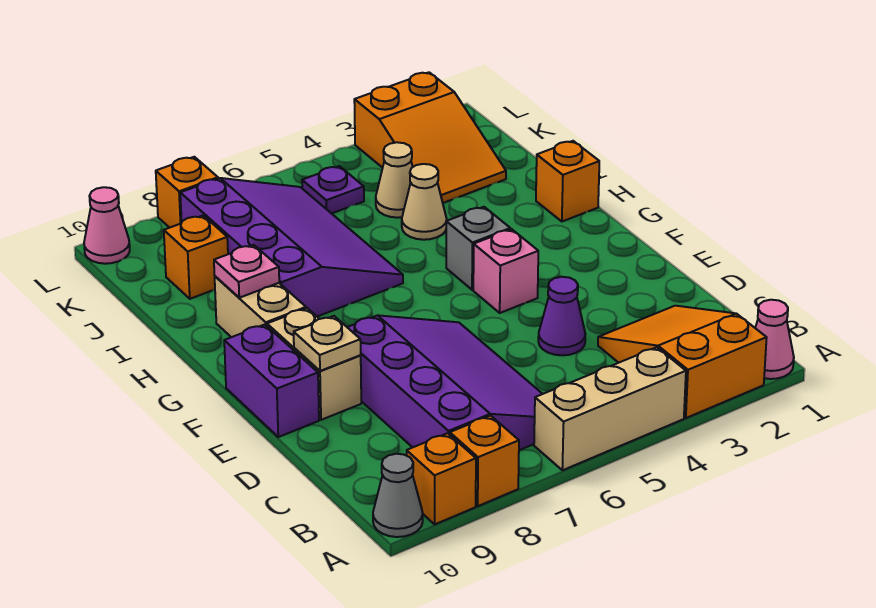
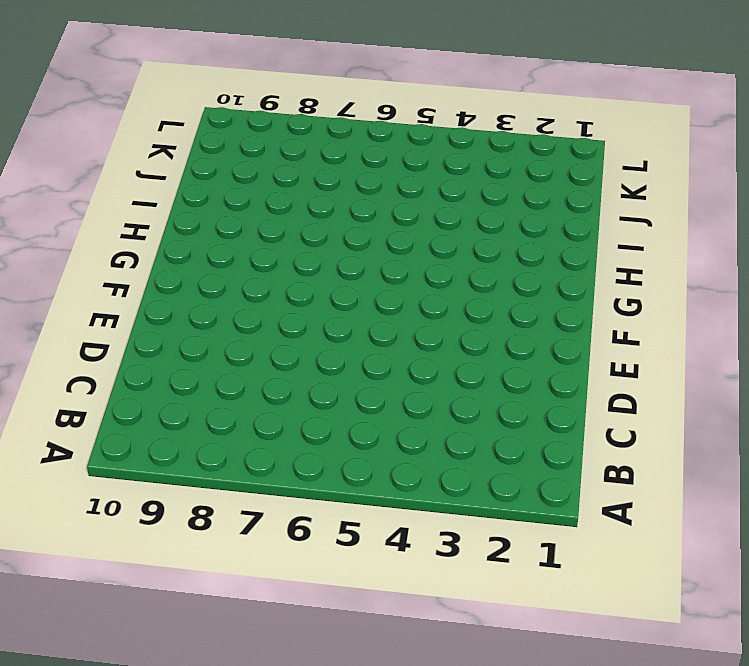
none -> pink 1x1 cone [755,300,794,379]
none -> orange 2x3 slope [598,306,767,418]
none -> tan 1x3 brick [534,347,686,470]

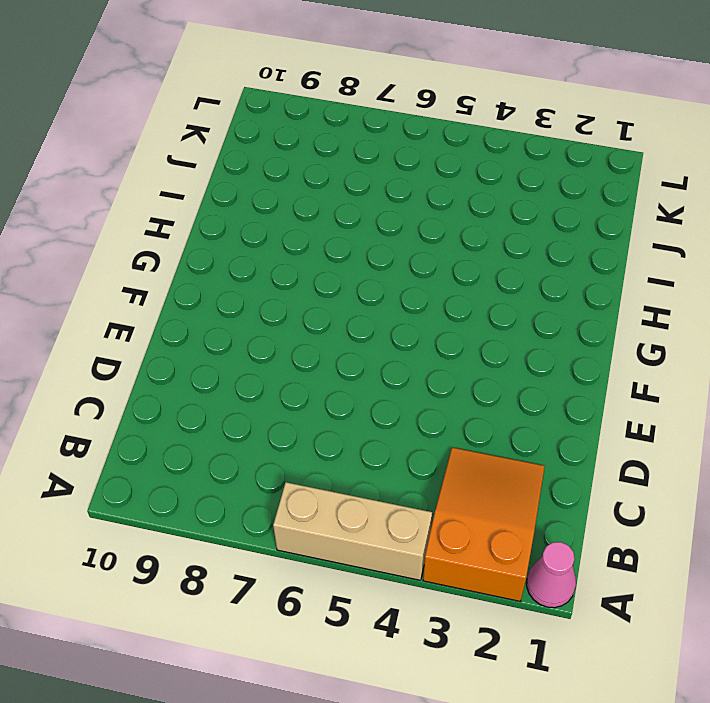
none -> orange 1x1 brick [450,416,519,506]
none -> orange 1x1 brick [407,433,476,524]
none -> grey 1x1 cone [373,454,423,537]

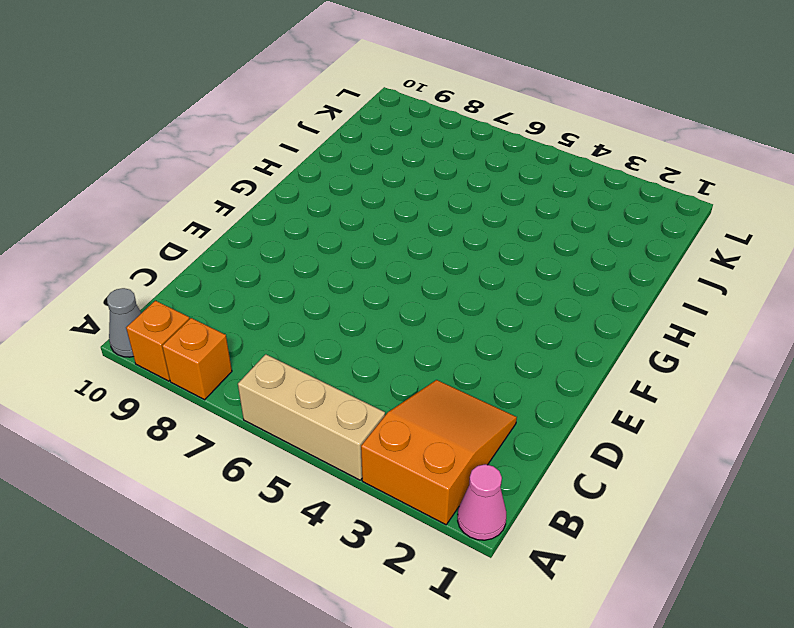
none -> purple 3x4 slope [347,315,542,450]
none -> purple 1x1 cone [538,277,585,355]
none -> tan 1x2 brick [267,308,361,420]

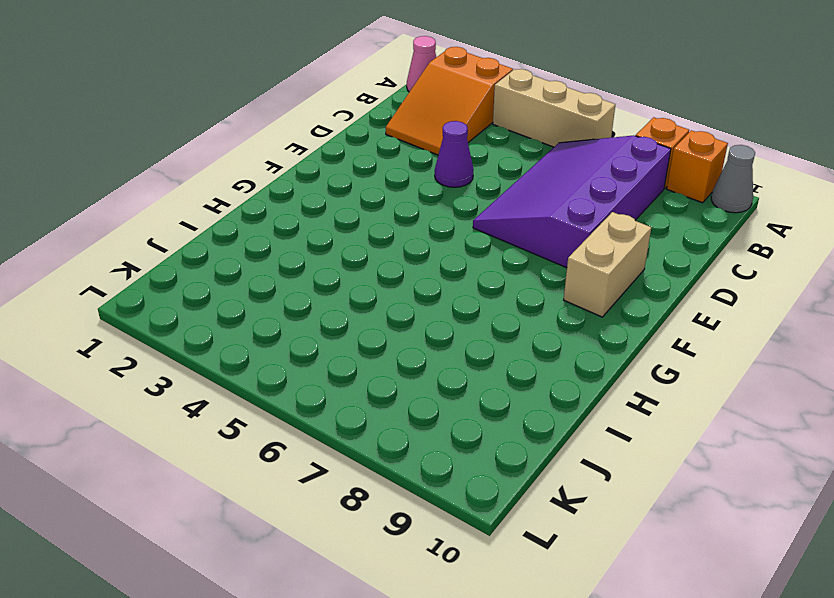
none -> purple 1x2 brick [224,325,319,437]
none -> pink 1x1 brick [473,229,538,313]
none -> grey 1x1 brick [446,207,510,290]

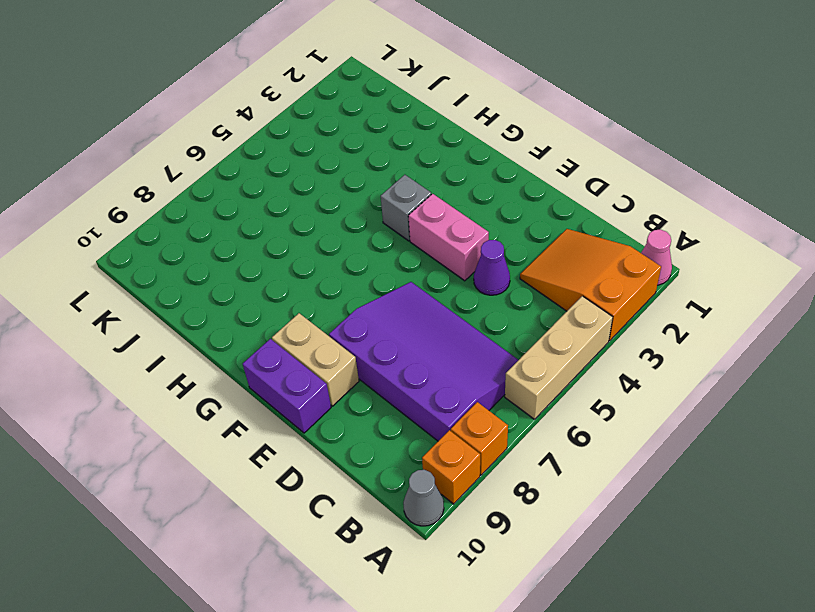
pink 1x2 brick [408,194,489,281] -> pink 1x1 brick [473,229,538,313]
none -> tan 1x2 brick [215,276,306,337]
none -> orange 1x1 brick [536,141,599,221]
none -> purple 3x4 slope [180,178,403,317]

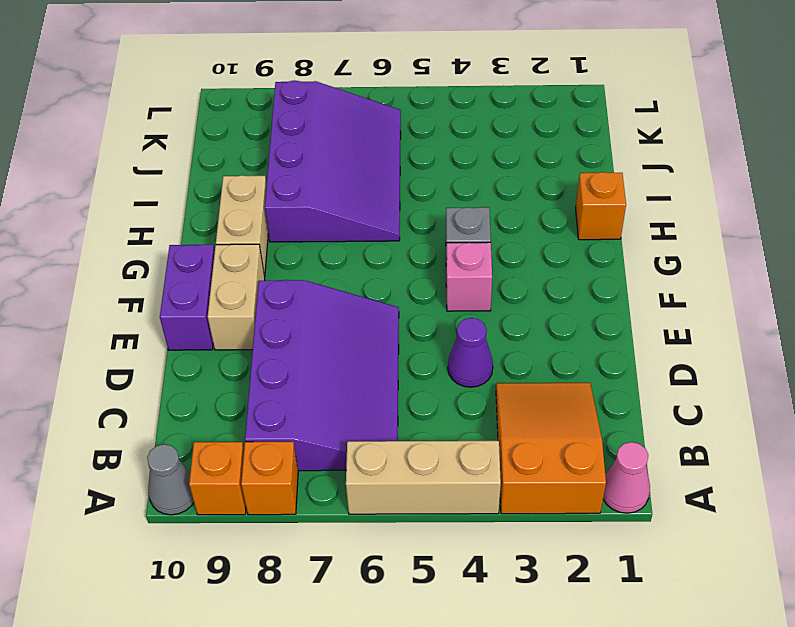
none -> tan 1x1 cone [402,164,447,240]
none -> orange 2x3 slope [354,72,506,203]
none -> tan 1x1 cone [376,142,413,218]

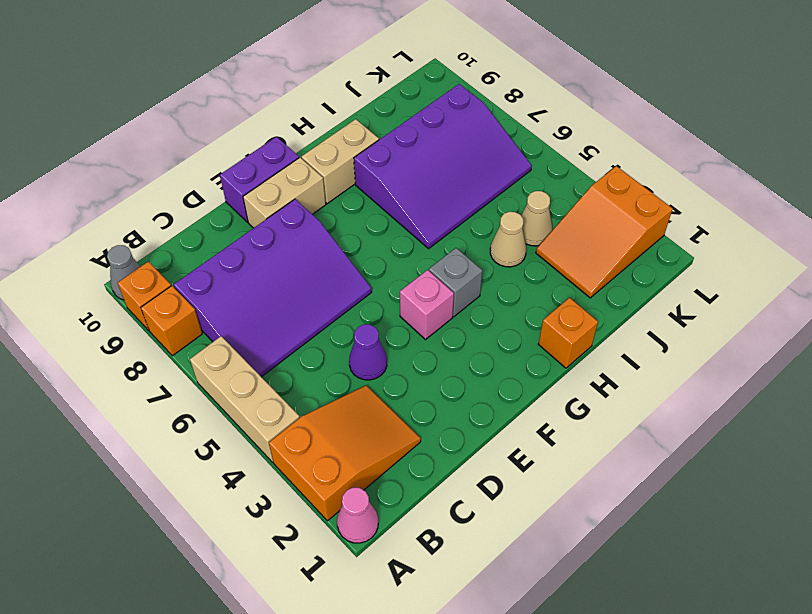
none -> orange 1x1 brick [164,216,228,299]
none -> purple 1x1 plate [302,166,364,214]
none -> orange 1x1 brick [156,157,218,228]

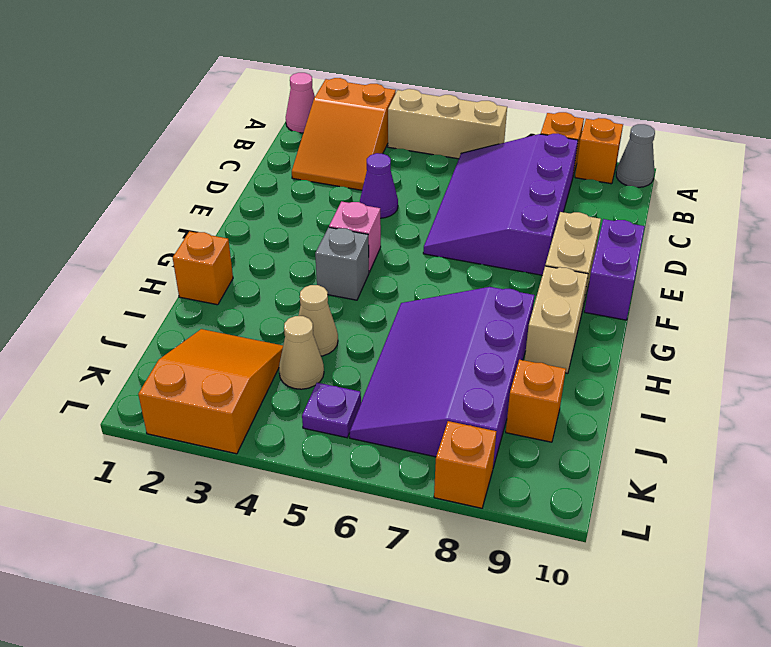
none -> pink 1x1 cone [84,187,130,264]
none -> tan 1x1 plate [294,316,361,371]
none -> pink 1x1 plate [214,245,279,298]

